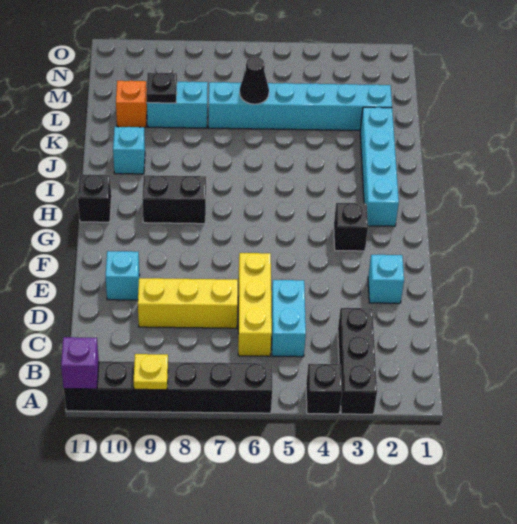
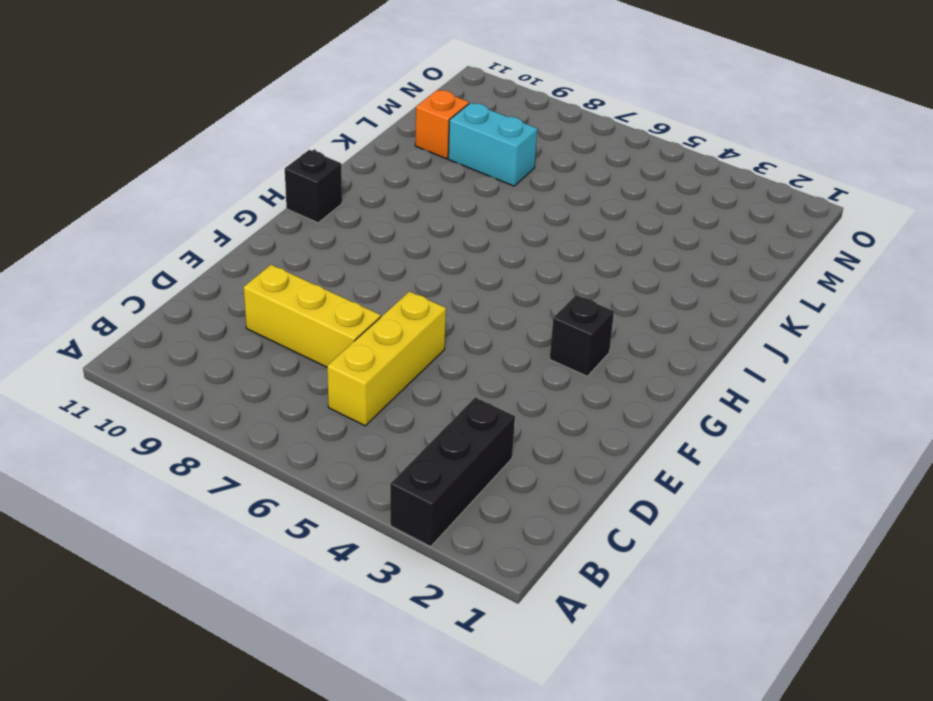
none -> black 1x1 brick [306,364,342,414]
none -> black 1x6 brick [64,361,272,413]
none -> cyan 1x2 brick [271,280,306,357]

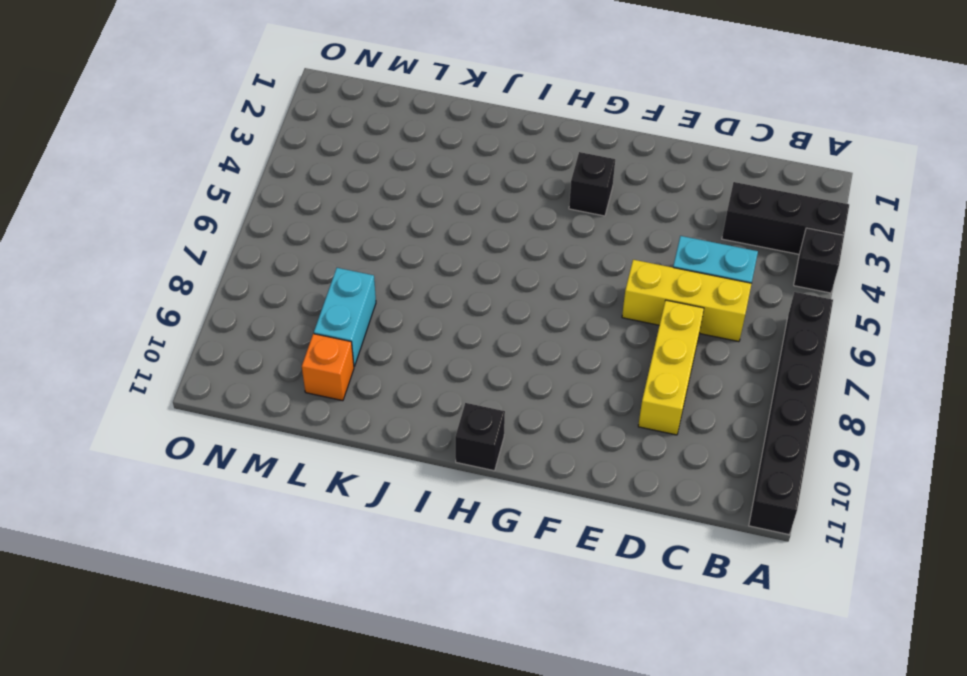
none -> cyan 1x1 brick [368,255,404,303]
none -> cyan 1x1 brick [105,251,140,300]
none -> cyan 1x4 brick [360,107,399,226]

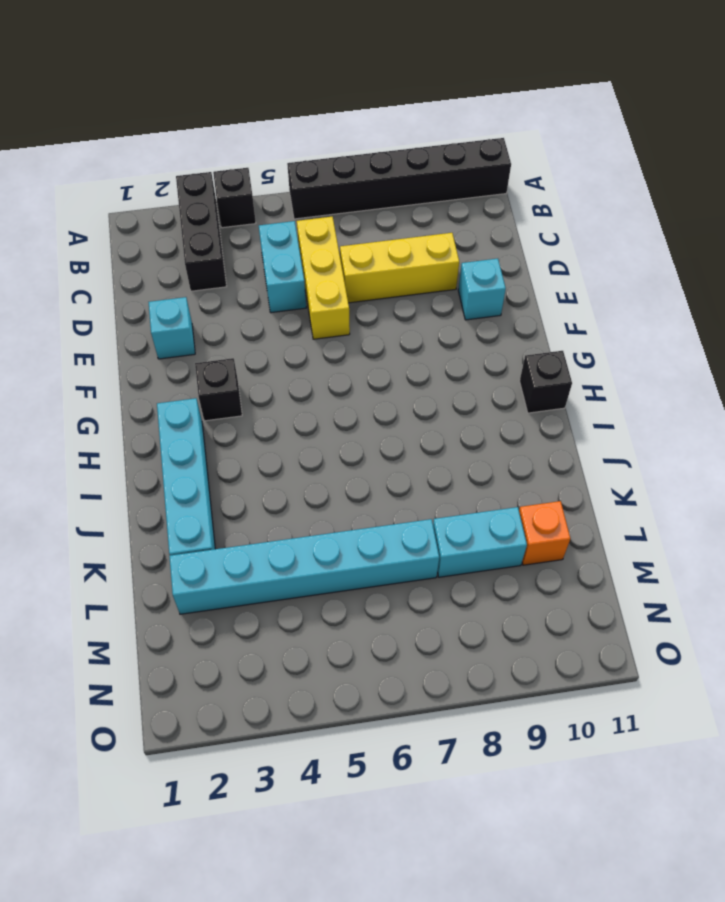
none -> black 1x2 brick [142,175,206,224]
none -> cyan 1x1 brick [113,127,145,174]
none -> yellow 1x1 plate [134,354,168,390]

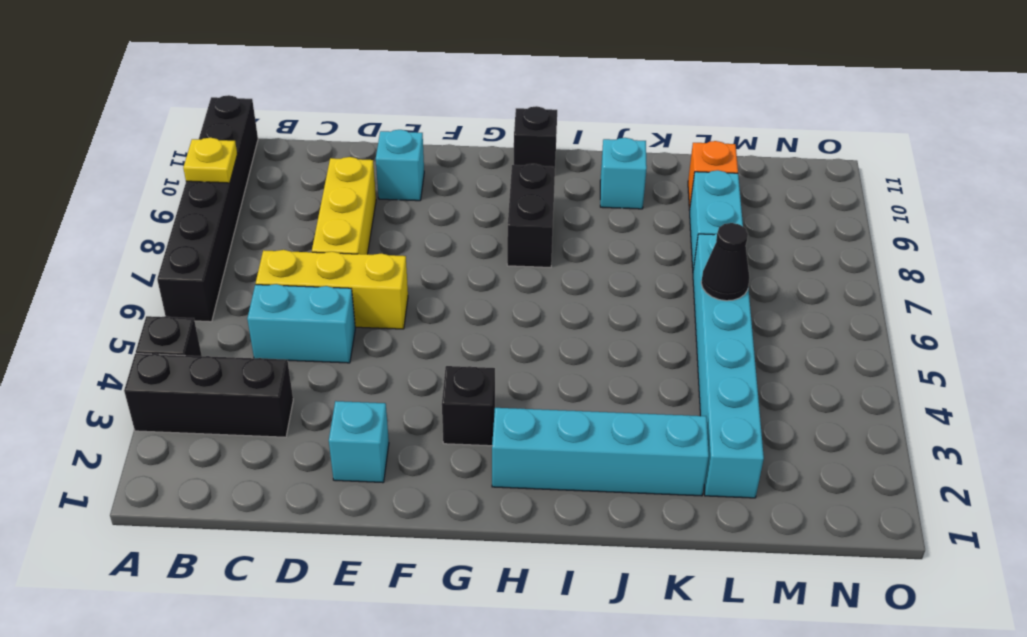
none -> purple 1x1 brick [61,337,99,389]
none -> black 1x1 plate [147,73,177,103]

